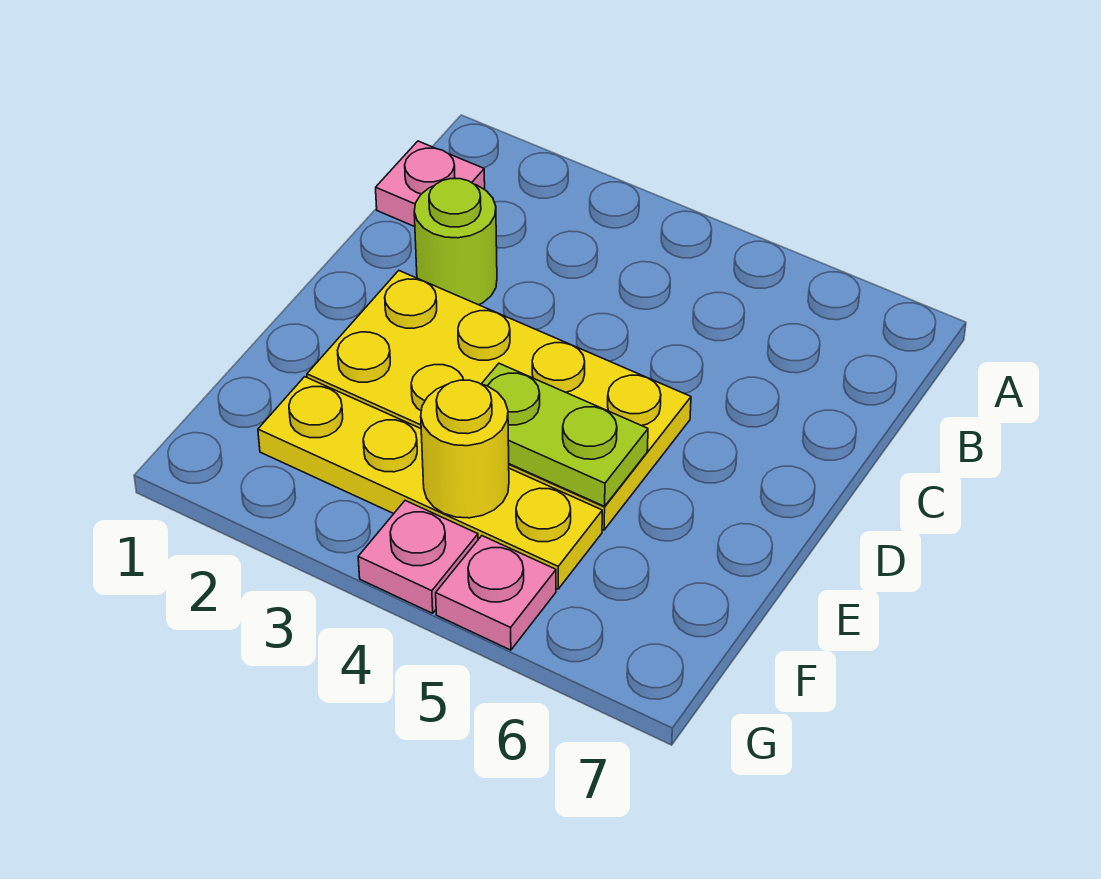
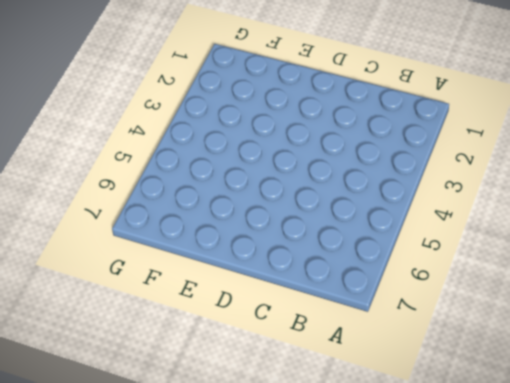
none -> pink 1x1 plate [376,141,485,227]
none -> lime 1x1 round brick [414,179,497,305]

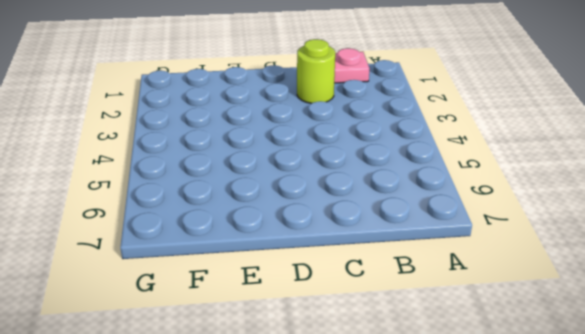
none -> yellow 2x4 plate [307,271,691,530]
none -> yellow 1x4 plate [258,377,602,589]

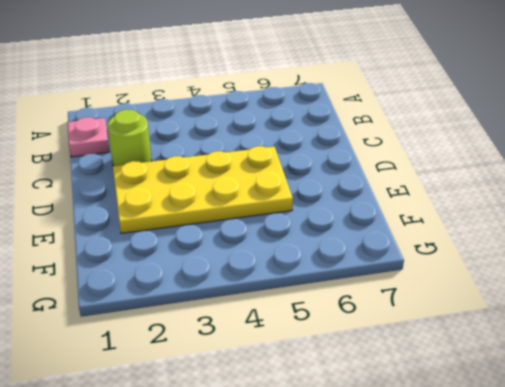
none -> yellow 1x4 plate [258,377,602,589]
none -> pink 1x1 plate [358,501,478,613]

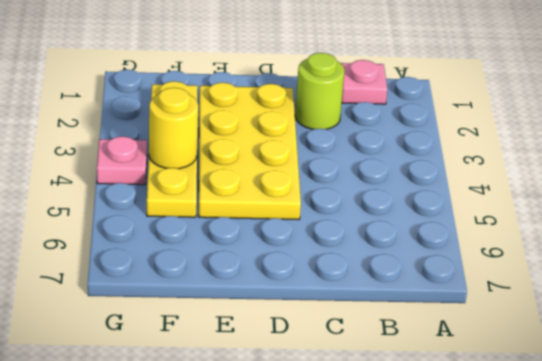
none -> pink 1x1 plate [436,536,556,650]
none -> lime 1x2 plate [482,364,648,506]

